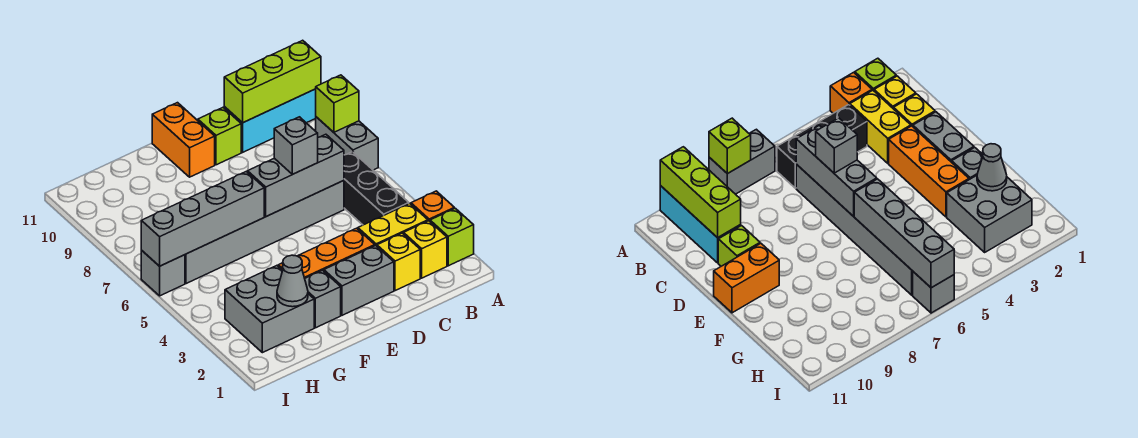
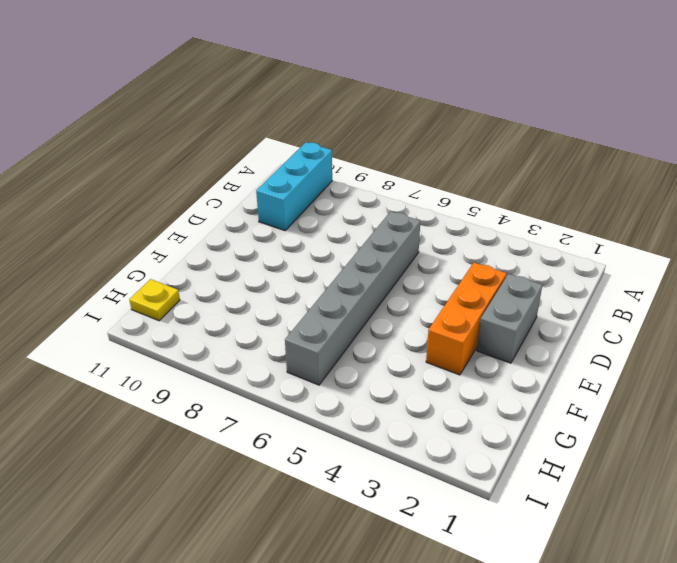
yellow 1x1 plate [129,279,180,321] -> none
none -> lime 1x1 brick [430,208,474,266]
none -> orange 1x1 brick [411,191,454,221]
none -> grey 1x2 brick [316,117,378,170]

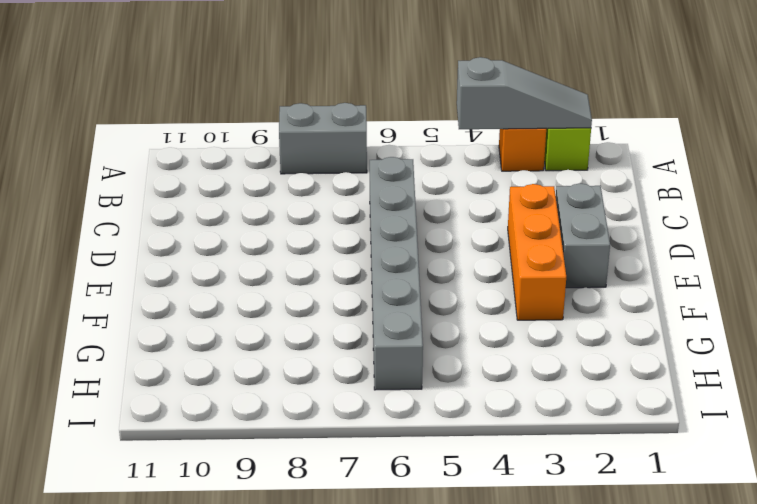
grey 1x3 slope [457,57,592,129] -> none
none -> cyan 1x3 brick [224,89,316,152]
none -> yellow 1x1 brick [404,221,447,278]
none -> yellow 1x2 brick [358,203,428,246]

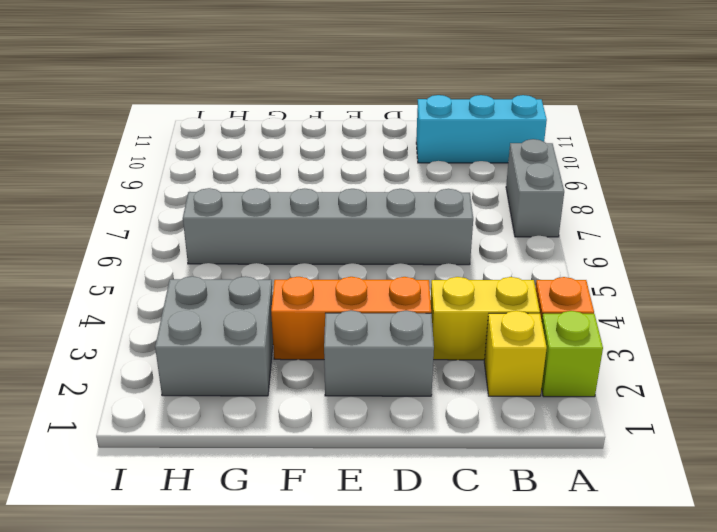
none -> black 1x3 brick [344,152,409,225]
none -> yellow 1x1 brick [377,233,420,291]
none -> lime 1x1 brick [198,108,241,165]

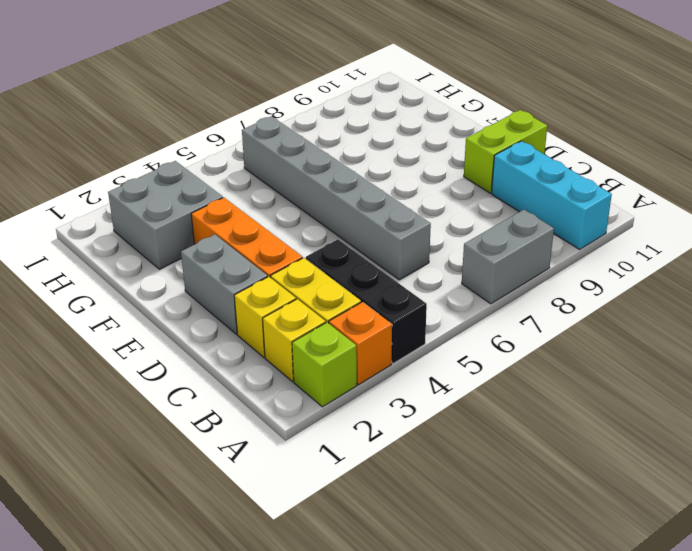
black 1x3 brick [306,240,427,364] -> black 1x3 brick turned to [344,152,409,225]
lime 1x2 brick [464,110,547,193] -> lime 1x1 brick [198,108,241,165]
none -> orange 1x2 brick [152,103,215,177]
none -> grey 1x1 brick [305,270,341,328]
none -> grey 1x1 brick [141,250,185,296]

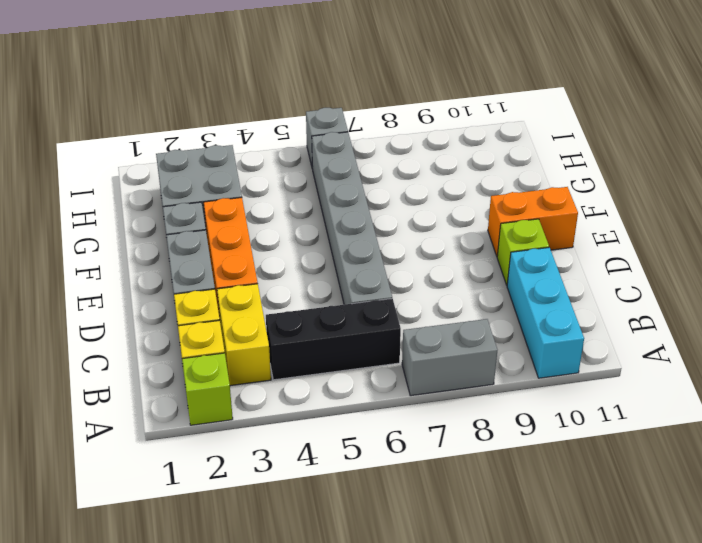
none -> orange 1x1 brick [411,191,454,221]
none -> lime 1x1 brick [316,75,359,132]
none -> lime 1x3 brick [224,40,321,123]

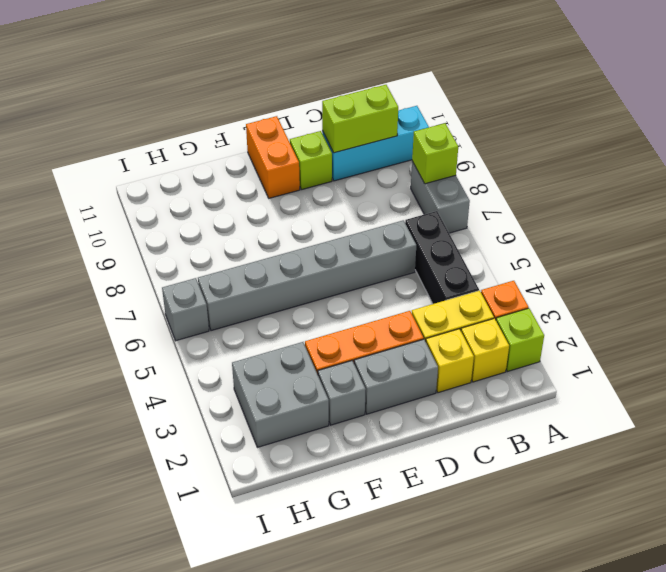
lime 1x2 brick [322,85,398,153] -> lime 1x3 brick [224,40,321,123]
none -> grey 1x3 brick [248,134,344,217]
none -> grey 1x4 brick [141,172,264,266]
none -> grey 1x1 cone [277,255,308,307]

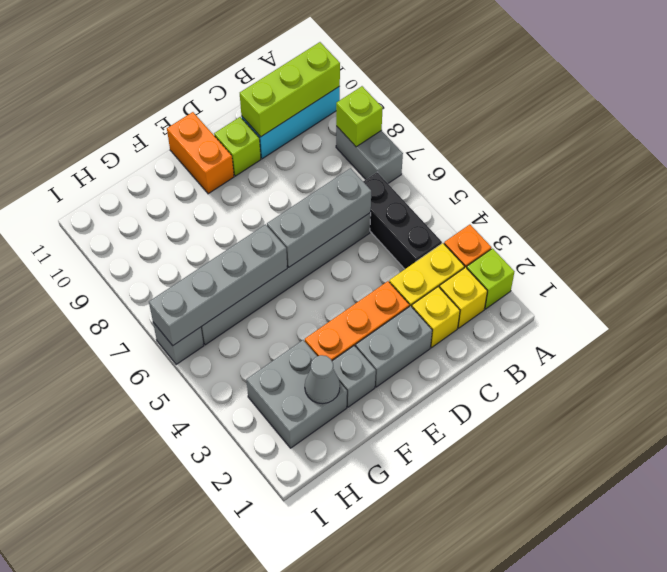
none -> grey 1x1 brick [274,117,318,174]

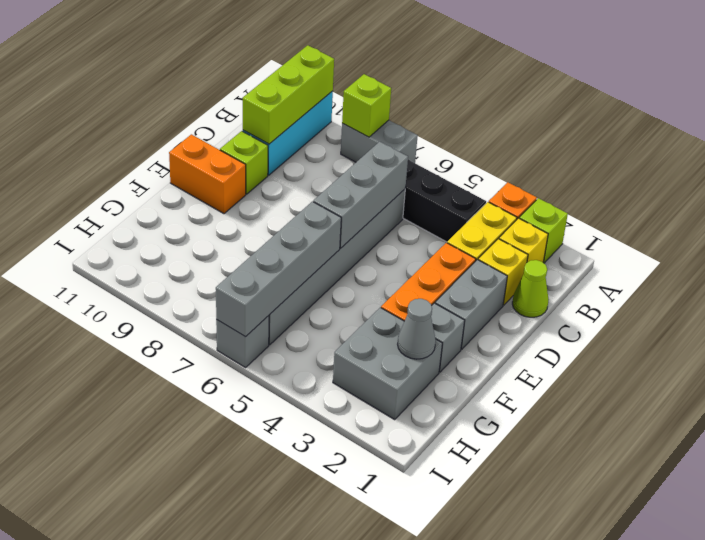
lime 1x1 cone [512,260,549,317] -> none
none -> grey 1x1 brick [274,117,318,174]

